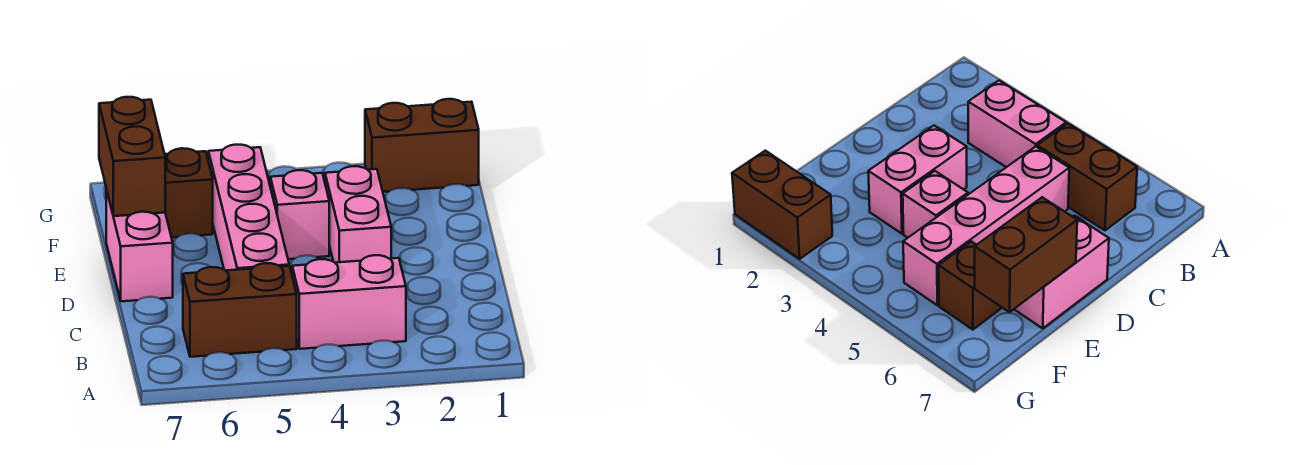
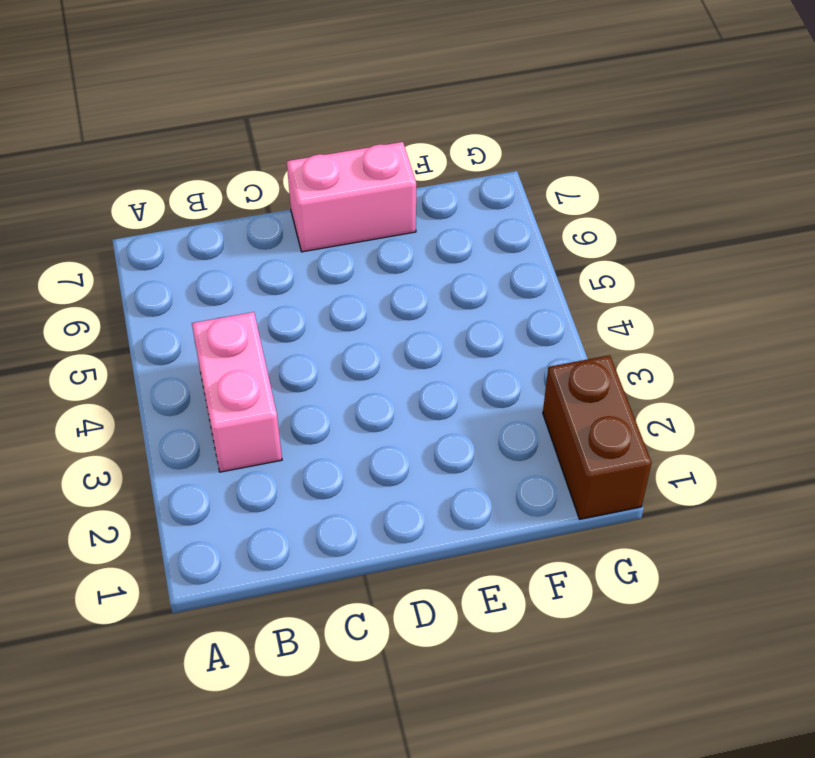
none -> brown 1x2 brick [183,263,297,357]
none -> pink 1x4 brick [208,145,289,271]

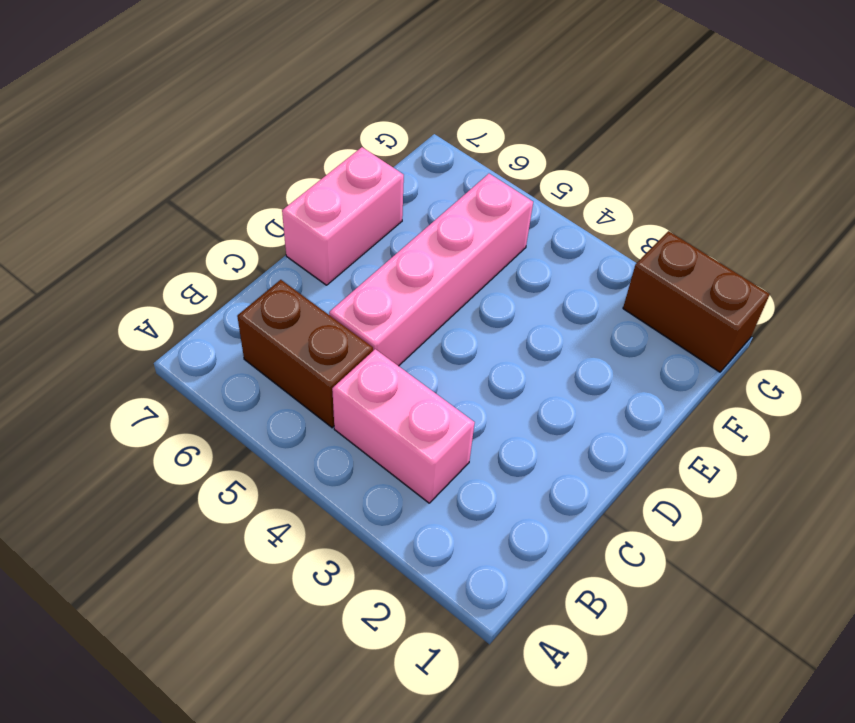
none -> pink 1x2 brick [325,166,391,263]
none -> pink 1x1 brick [270,170,329,259]

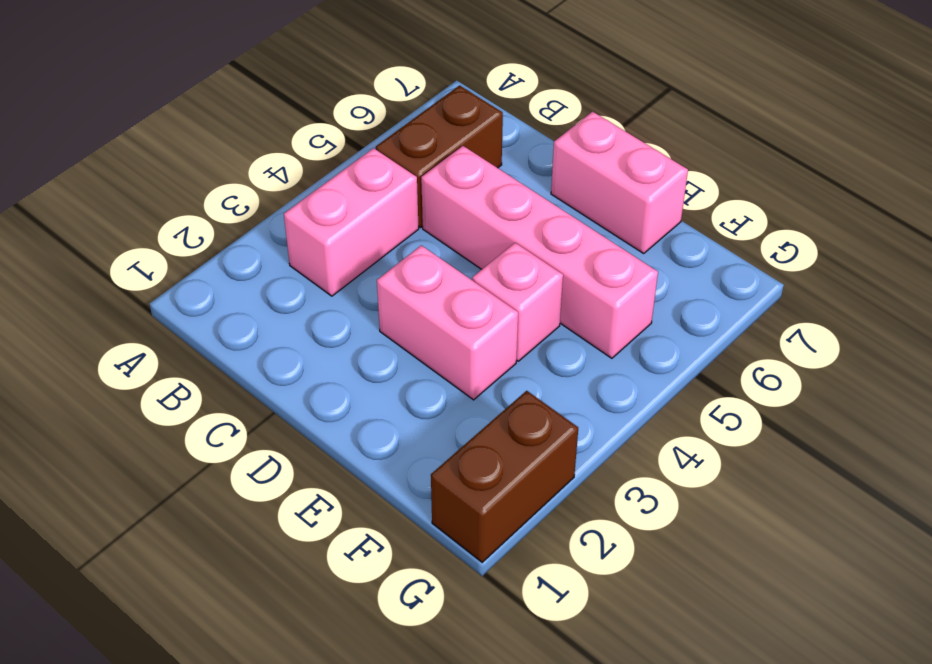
none -> brown 1x1 brick [165,148,213,237]
none -> brown 1x2 brick [99,97,165,216]

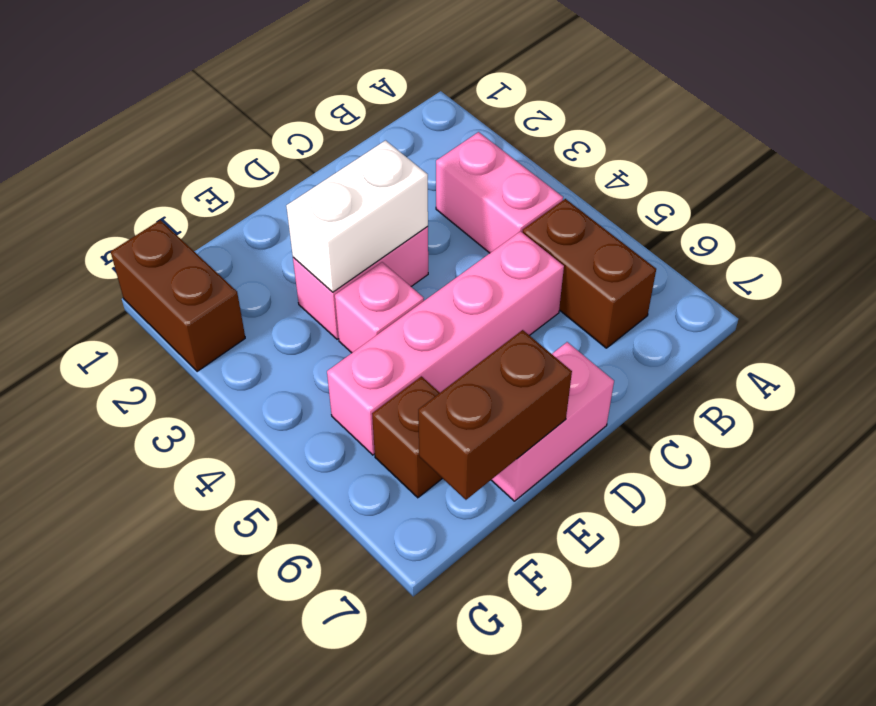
white 1x2 brick [286,141,428,292] -> none

